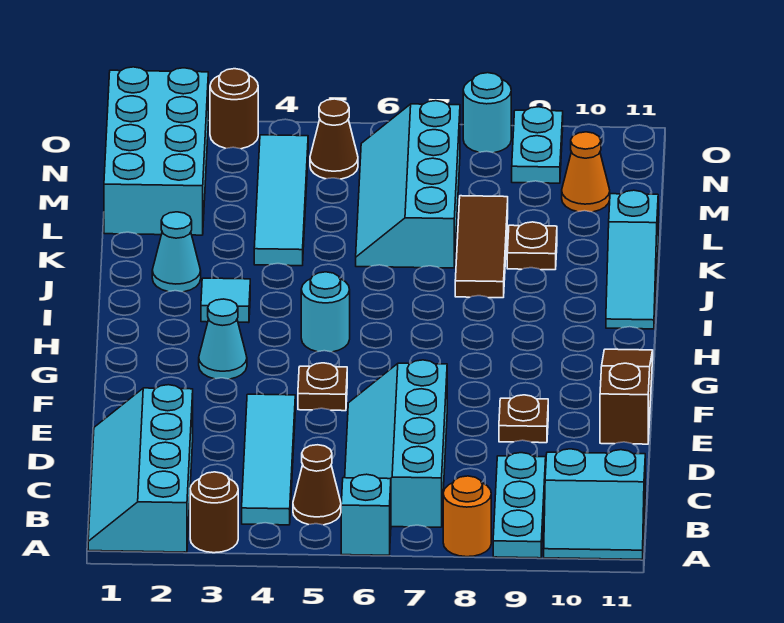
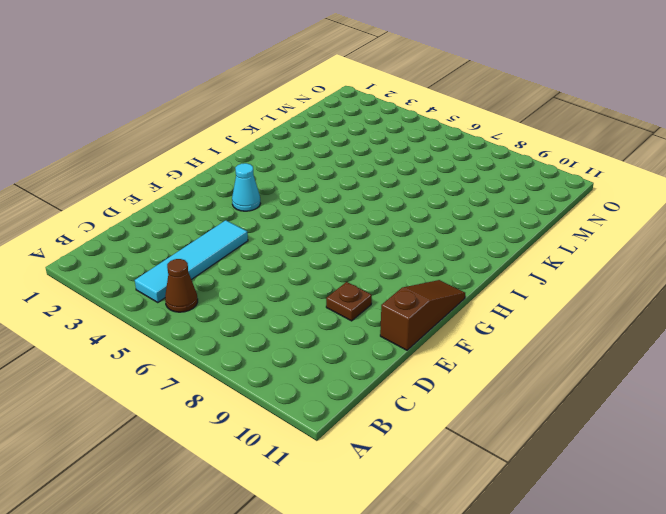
none -> cyan 2x4 slope [88,385,193,552]
none -> brown 1x1 round brick [190,472,238,553]
none -> cyan 1x1 brick [341,474,391,555]

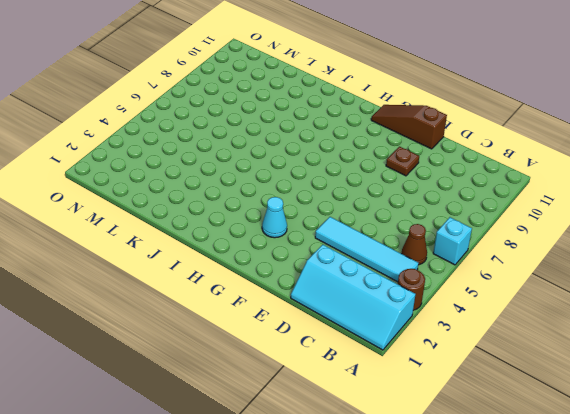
none -> orange 1x1 round brick [443,476,491,557]
none -> cyan 1x3 plate [493,453,546,558]
none -> cyan 2x2 slope [544,449,645,559]

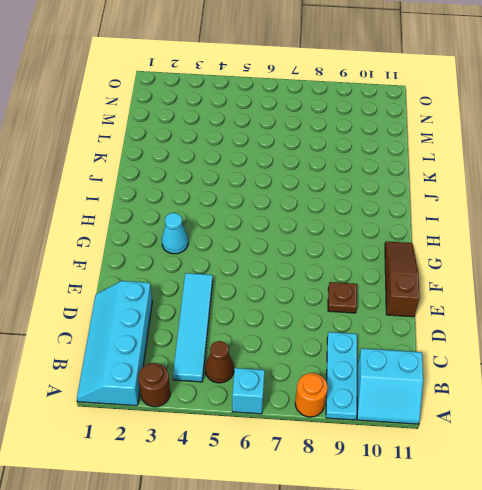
none -> cyan 2x4 slope [345,360,447,527]
none -> brown 1x1 plate [298,363,347,411]
none -> cyan 1x1 round brick [301,272,350,352]

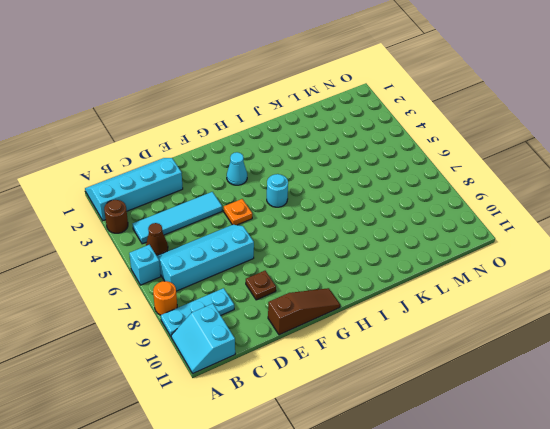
orange 1x1 plate [224,199,252,225] -> brown 1x1 plate [298,363,347,411]
none -> cyan 1x1 tile [201,278,250,323]
none -> cyan 1x3 slope [606,190,658,329]
none -> cyan 1x1 cone [152,212,201,292]

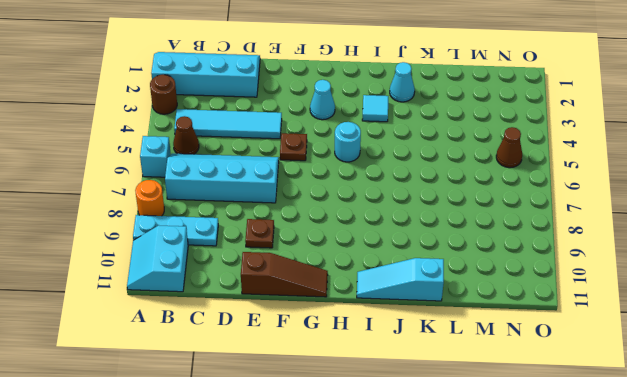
none -> brown 1x3 tile [455,196,508,298]
none -> cyan 1x4 tile [254,135,308,266]
none -> cyan 2x4 slope [356,101,460,268]

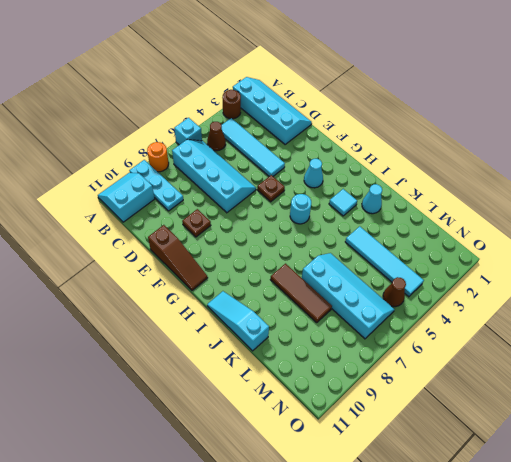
none -> brown 1x1 plate [507,222,557,270]
none -> cyan 2x4 brick [104,67,208,235]
none -> orange 1x1 cone [562,132,610,212]

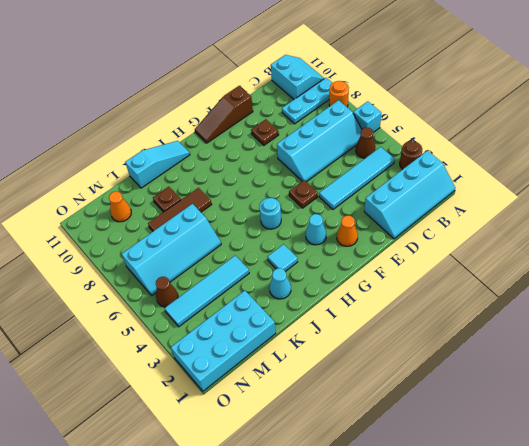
orange 1x1 cone [337,216,358,246] -> none
none -> cyan 1x2 plate [512,107,563,183]
none -> brown 1x1 round brick [210,69,258,149]
none -> cyan 1x1 round brick [463,73,511,153]

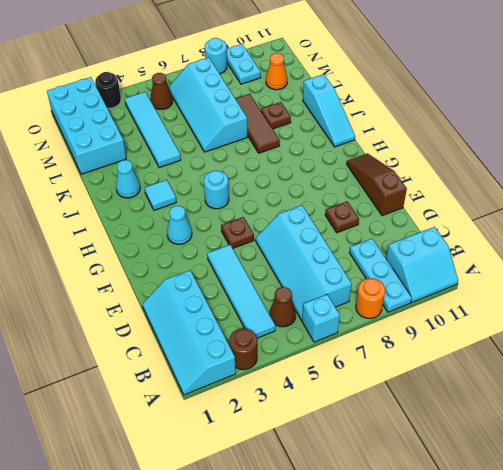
black 1x1 round brick [95,72,121,108] -> brown 1x1 round brick [210,69,258,149]

